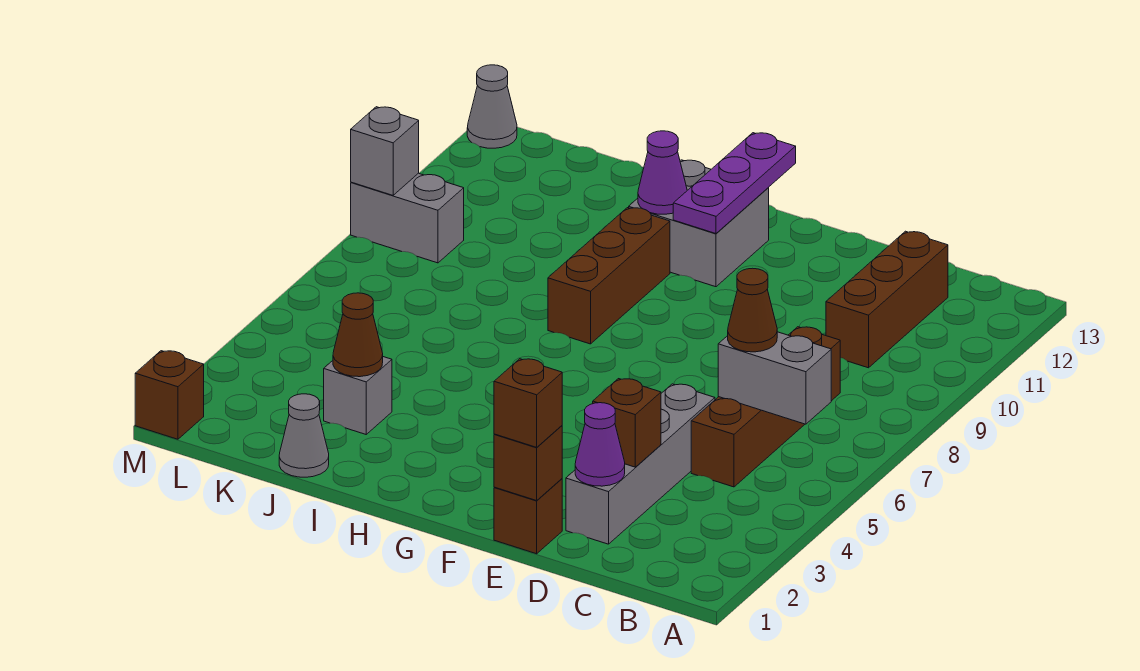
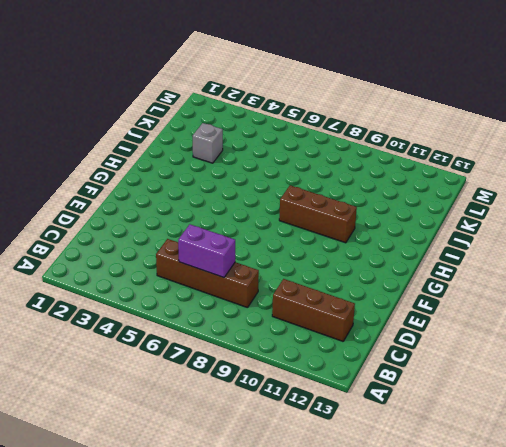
purple 1x2 brick [178,224,235,277] -> grey 1x2 brick [718,332,831,424]
none -> grey 1x4 brick [566,384,715,544]
none -> brown 1x1 brick [494,479,562,554]
none -> grey 2x2 brick [629,160,769,287]

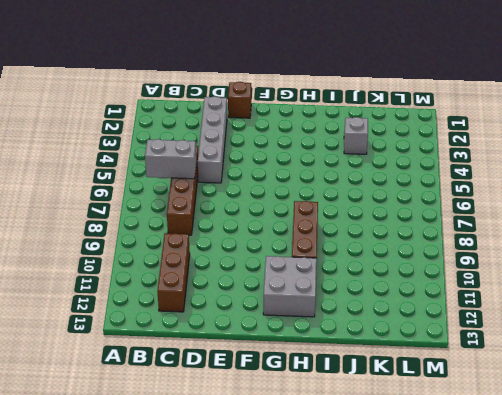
none -> grey 1x1 cone [279,394,329,477]
none -> grey 1x2 brick [351,173,464,263]
none -> brown 1x1 brick [135,351,204,439]

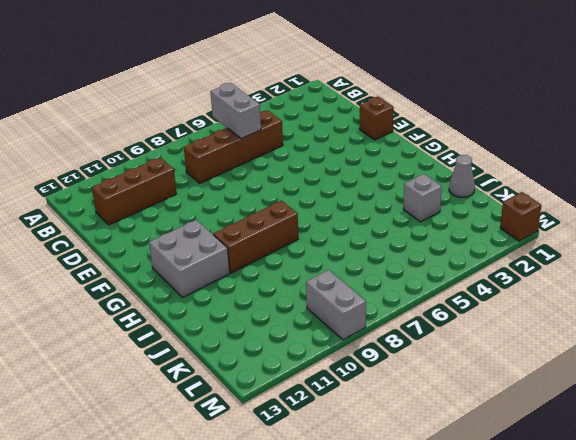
none -> grey 1x4 brick [566,384,715,544]
none -> grey 1x1 cone [467,65,517,148]
none -> purple 1x1 cone [575,403,625,486]

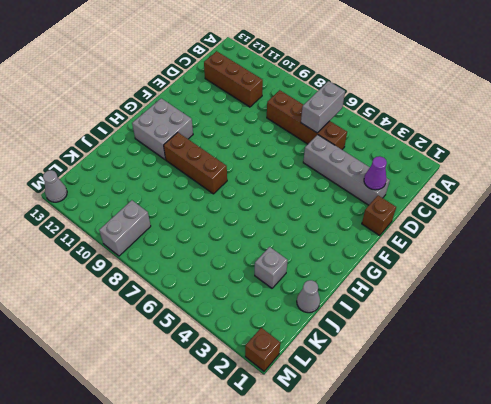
none -> brown 1x1 brick [593,379,661,467]
none -> brown 1x1 brick [494,426,562,501]
none -> purple 1x3 plate [673,133,796,234]

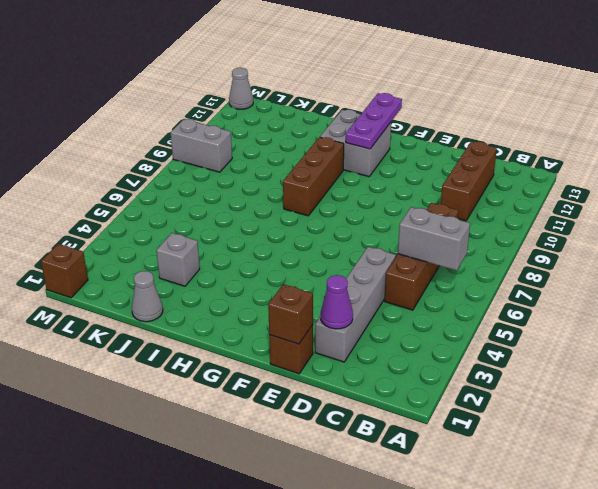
none -> brown 1x1 brick [593,379,661,467]
none -> purple 1x1 cone [638,131,687,214]
none -> brown 1x1 cone [333,293,383,377]

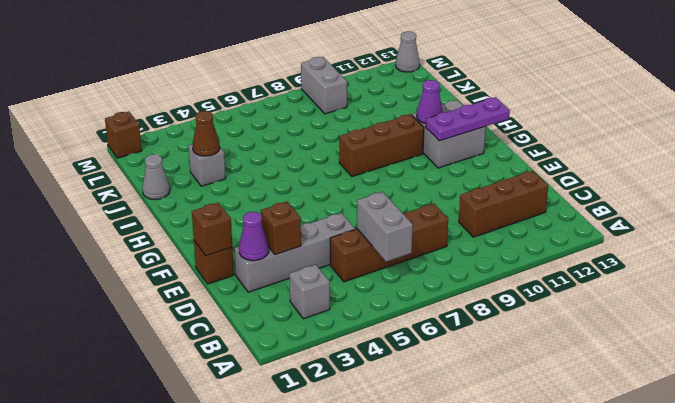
grey 1x1 brick [289,265,330,319] -> grey 1x1 brick moved to [351,107,419,195]
none -> brown 1x1 cone [728,268,777,352]
none -> brown 1x1 brick [494,359,562,447]

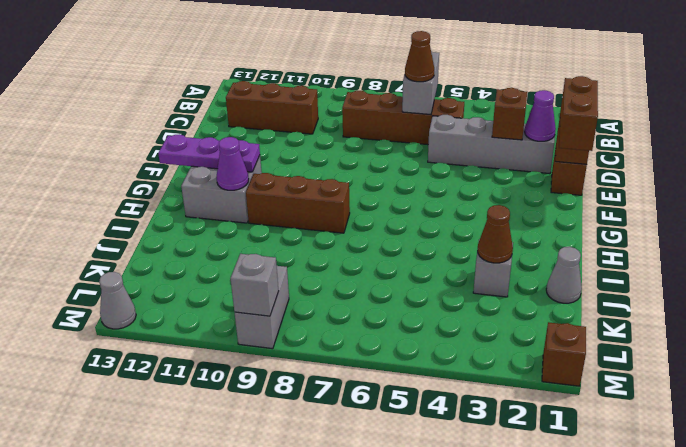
brown 1x2 brick [559,76,598,151] -> brown 1x1 brick [494,359,562,447]

